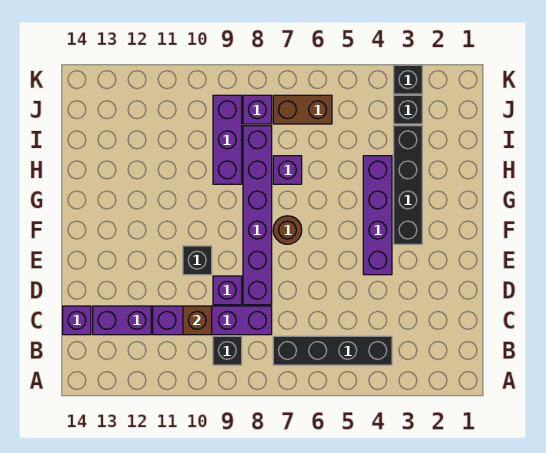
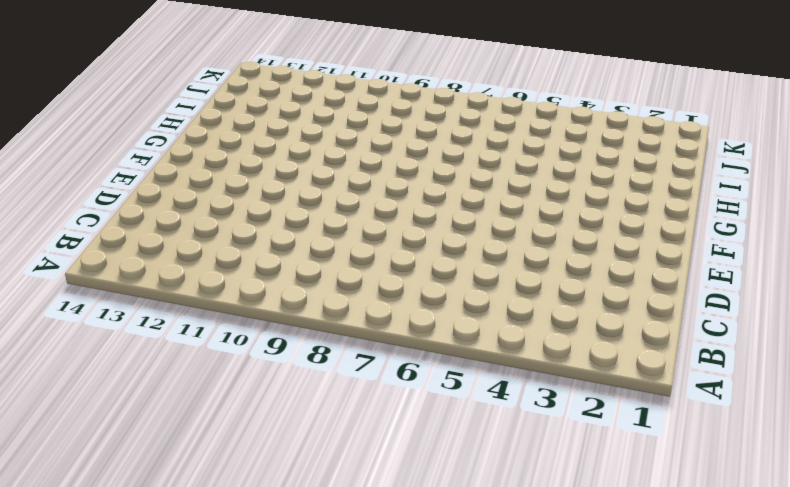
none -> black 1x4 brick [273,336,392,365]
none -> black 1x1 brick [213,336,242,365]
none -> purple 1x4 brick [153,306,272,335]

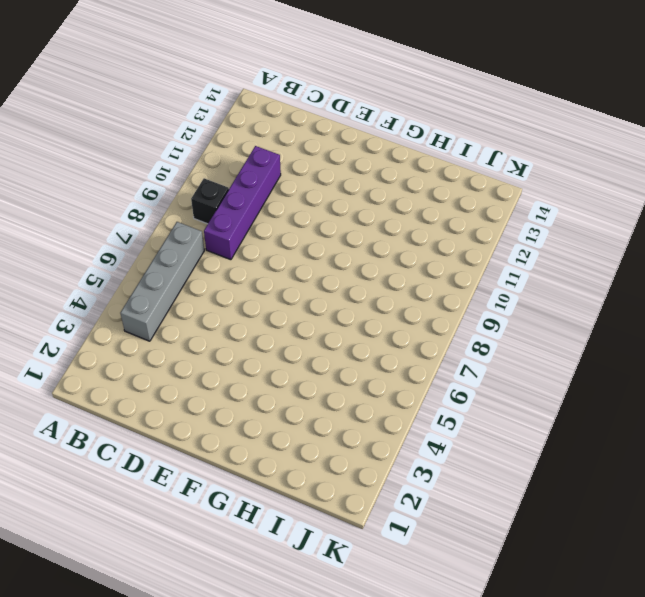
grey 1x4 brick [120,222,204,341] -> black 1x4 brick [273,336,392,365]
none -> purple 1x2 brick [93,306,151,335]
none -> purple 1x1 brick [63,306,91,335]
none -> purple 1x6 brick [243,126,272,305]

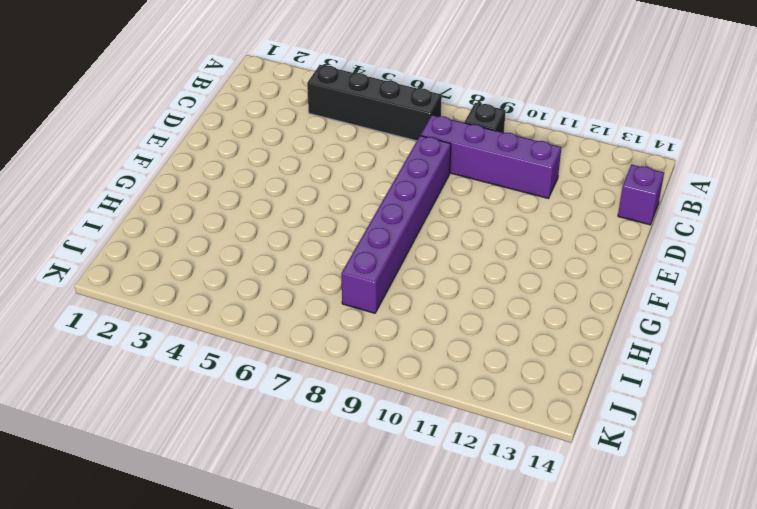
none -> purple 1x2 brick [93,306,151,335]
none -> purple 1x1 brick [213,276,242,305]
none -> purple 1x4 brick [363,156,392,275]

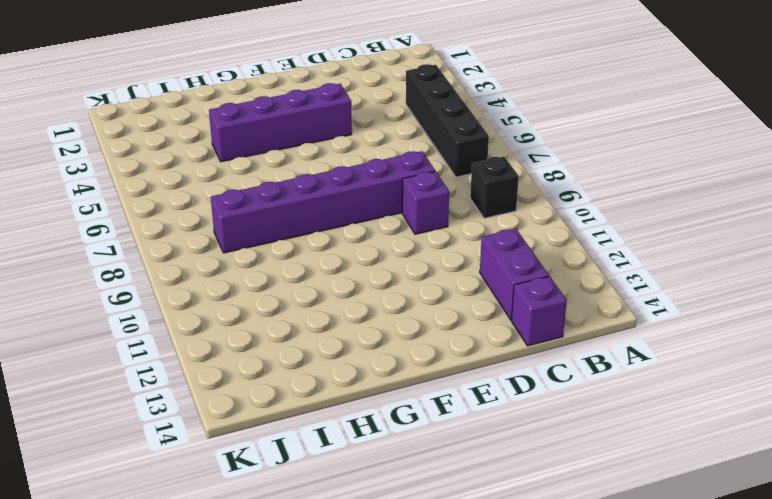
none -> purple 1x4 brick [153,306,272,335]
none -> black 1x1 brick [183,246,212,275]
none -> black 1x4 brick [394,126,422,244]

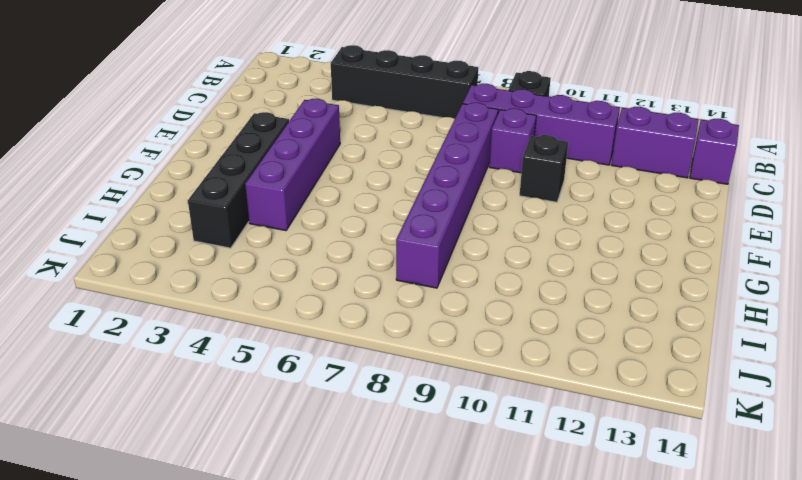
none -> brown 1x1 round brick [273,216,302,244]
none -> purple 1x1 brick [273,156,302,184]
none -> purple 1x3 brick [213,95,242,184]

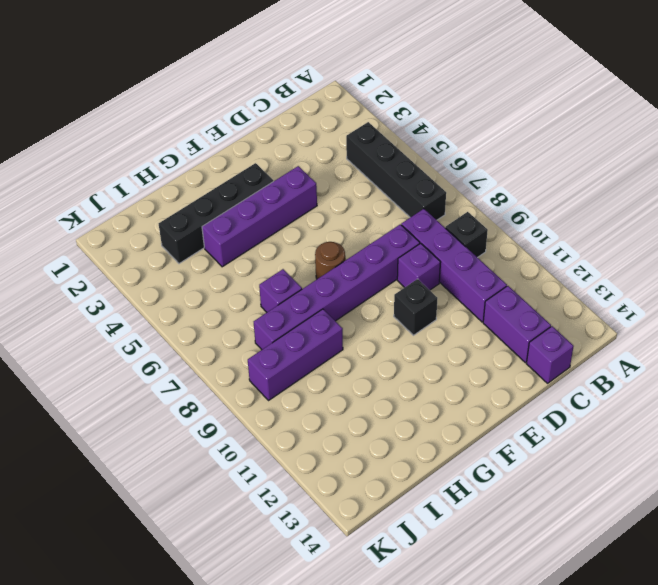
none -> black 1x1 brick [394,95,422,124]
none -> brown 1x2 brick [273,95,332,124]
none -> purple 1x1 brick [243,95,272,124]

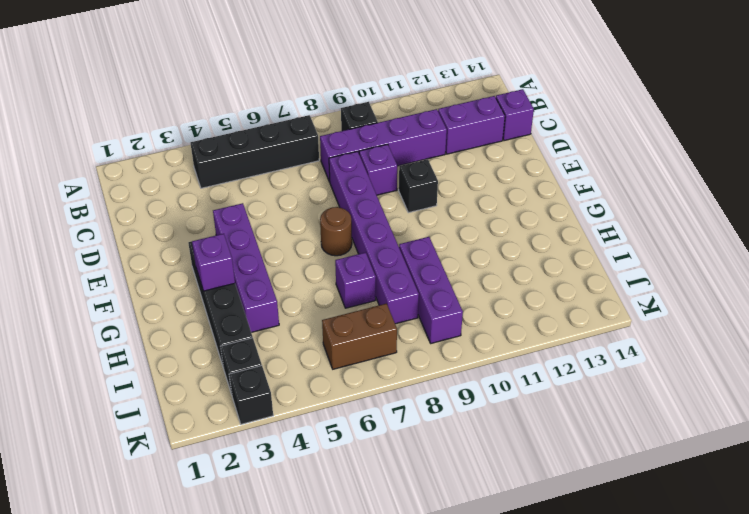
purple 1x1 brick [192,234,235,291] -> purple 1x1 brick moved to [243,95,272,124]
none -> brown 1x1 brick [183,306,212,335]

